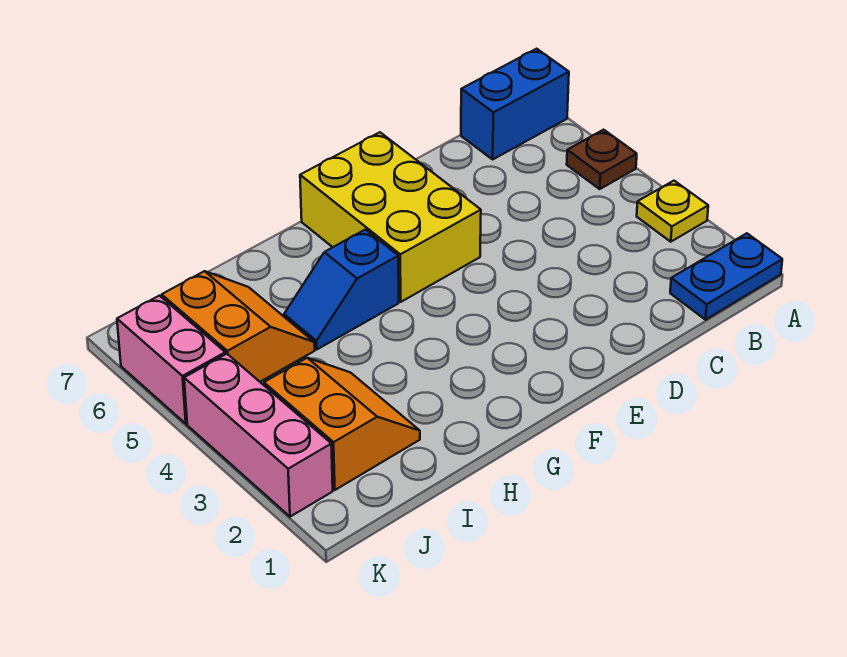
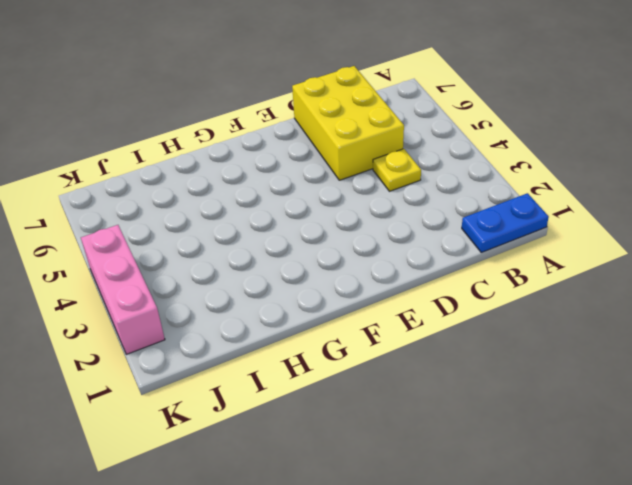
yellow 1x1 plate [373,149,421,191] -> yellow 1x1 plate moved to [637,181,708,242]
yellow 2x3 brick [292,66,404,180] -> yellow 2x3 brick moved to [300,132,481,302]
none -> brown 1x1 plate [567,130,637,189]
none -> blue 1x2 brick [461,49,569,159]

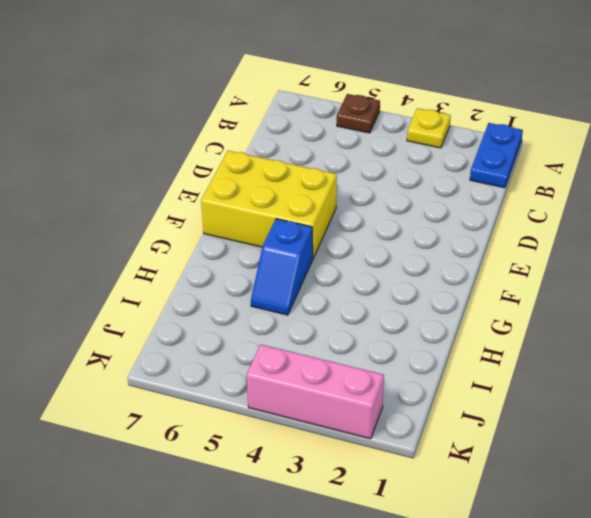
none -> blue 1x2 brick [461,49,569,159]
none -> orange 2x2 slope [264,358,420,490]

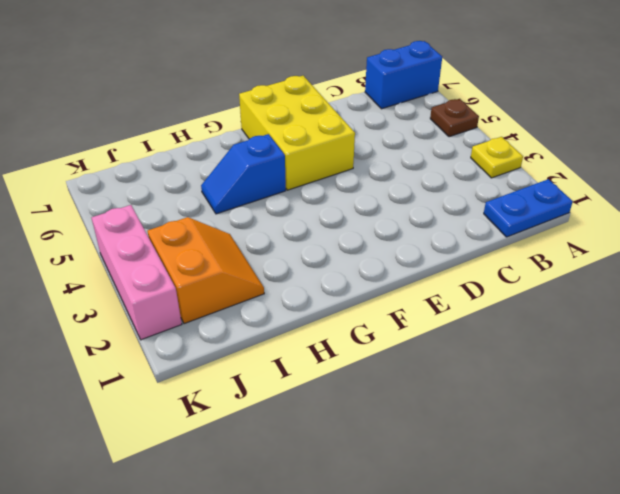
none -> orange 2x2 slope [162,271,315,382]
none -> pink 1x2 brick [117,296,225,424]

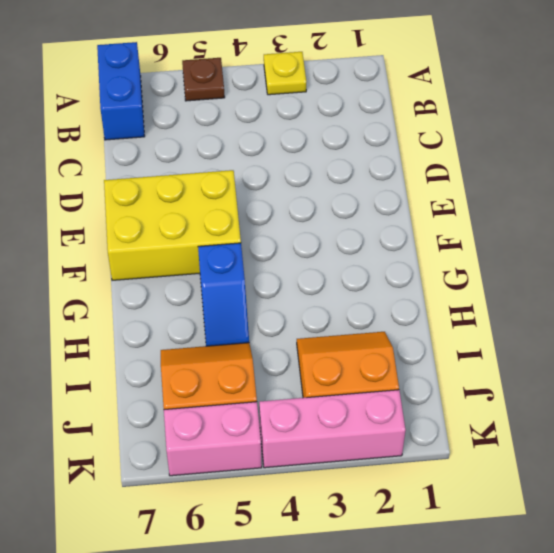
none -> blue 1x2 plate [670,233,782,320]

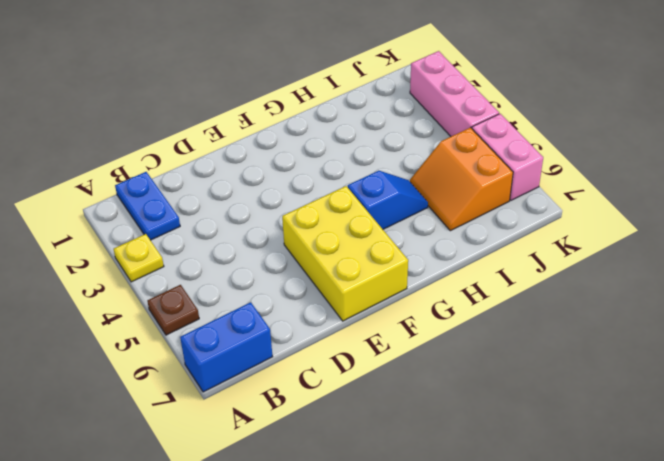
blue 1x2 plate [115,172,180,240] -> blue 1x2 plate turned to [670,233,782,320]
none -> orange 2x2 slope [264,358,420,490]

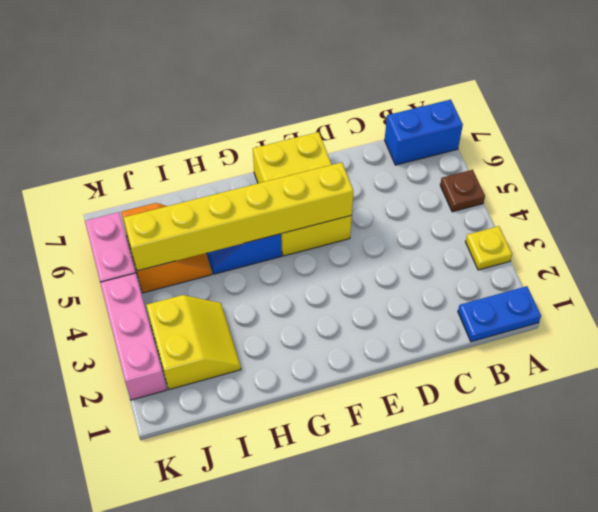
yellow 1x6 brick [124,162,353,271] -> none
yellow 2x2 slope [146,295,241,389] -> orange 2x2 slope [264,358,420,490]

